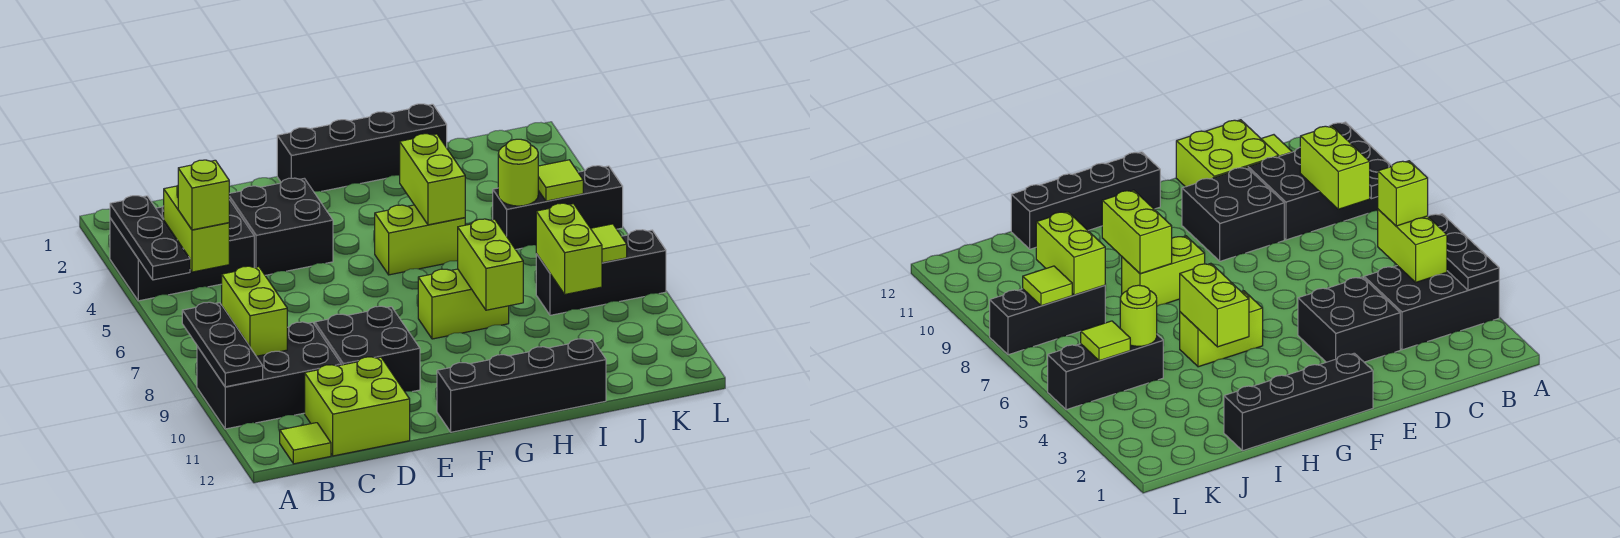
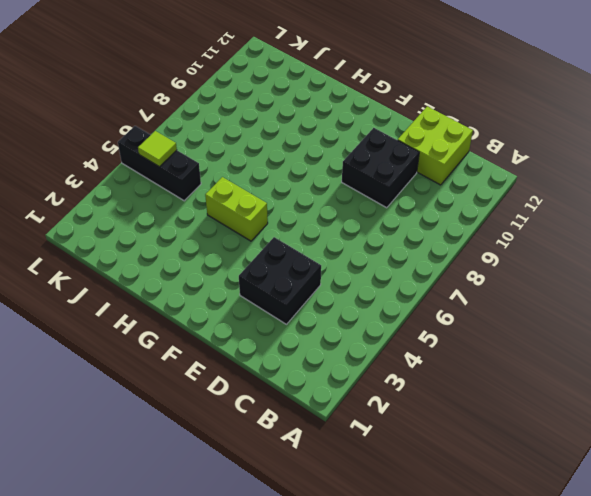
none -> black 2x3 brick [110,200,254,301]
none -> black 2x3 brick [197,322,341,429]
none -> lime 1x1 tile [280,423,331,464]

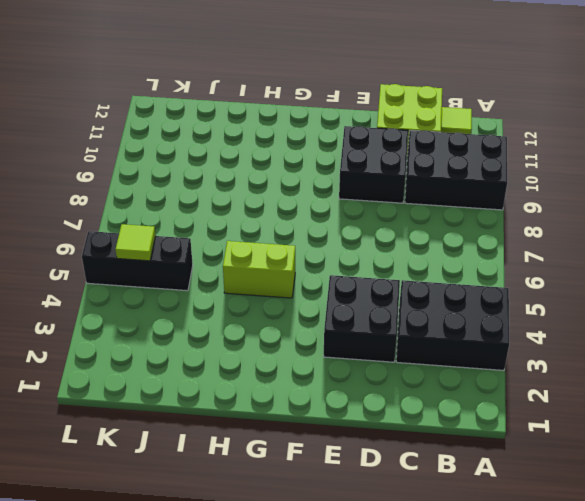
none -> black 1x4 brick [277,104,447,191]
none -> black 1x4 brick [437,339,606,432]
none -> lime 1x2 brick [418,269,509,339]

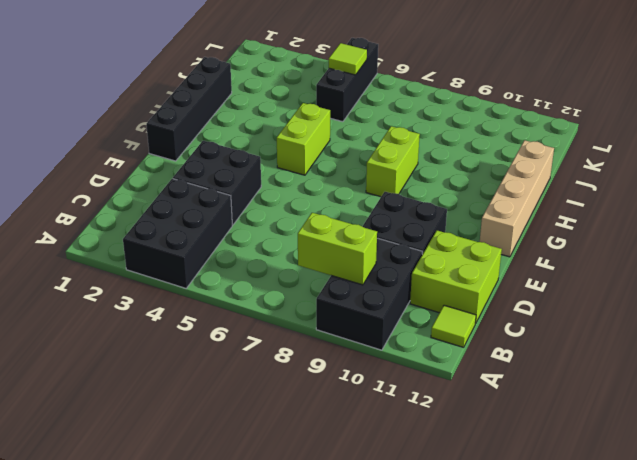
tan 1x4 brick [480,140,554,257] -> black 1x4 brick [437,339,606,432]
none -> black 1x3 brick [536,230,666,315]
none -> black 1x3 plate [110,196,190,280]
none -> black 1x3 plate [182,302,263,387]

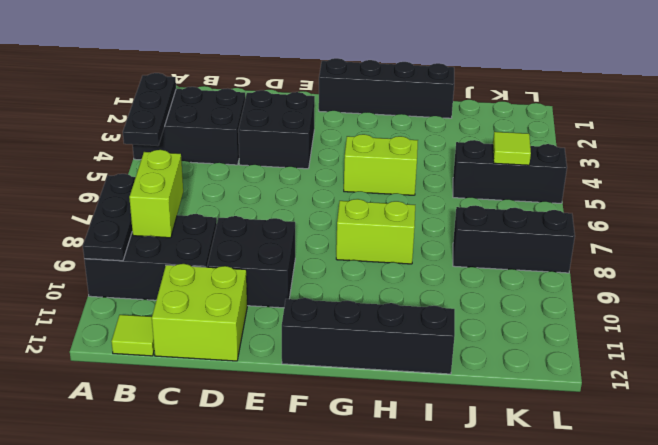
none -> lime 1x2 brick [164,186,229,272]
none -> lime 1x2 brick [400,134,465,225]
none -> lime 1x2 brick [458,219,523,310]

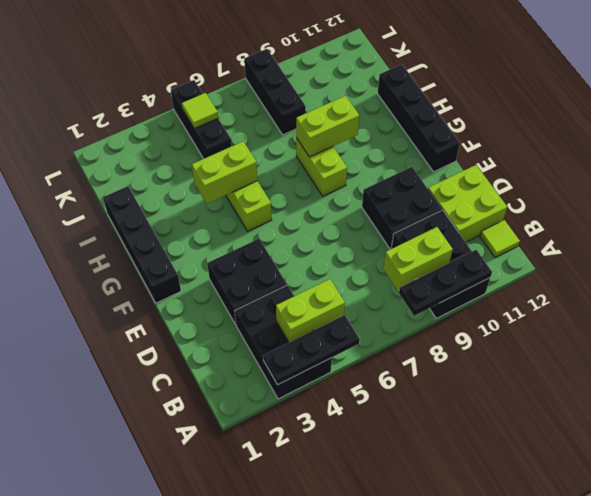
none -> lime 1x1 round brick [498,139,538,206]
none -> lime 1x2 brick [536,203,602,294]
none -> lime 1x1 tile [591,224,627,263]

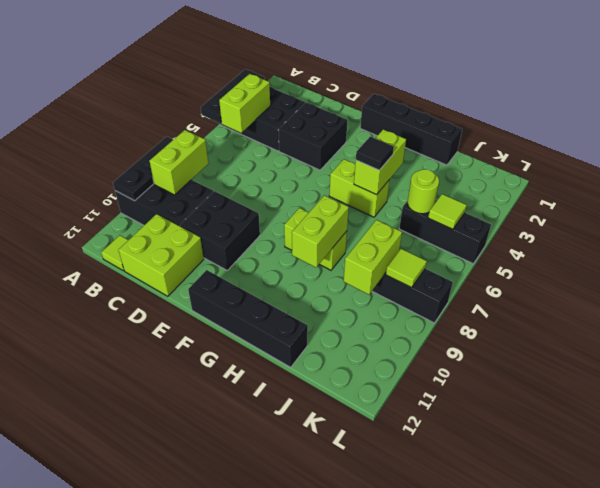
black 1x1 tile [356,136,394,170] -> none
none -> lime 1x1 brick [178,160,229,230]

